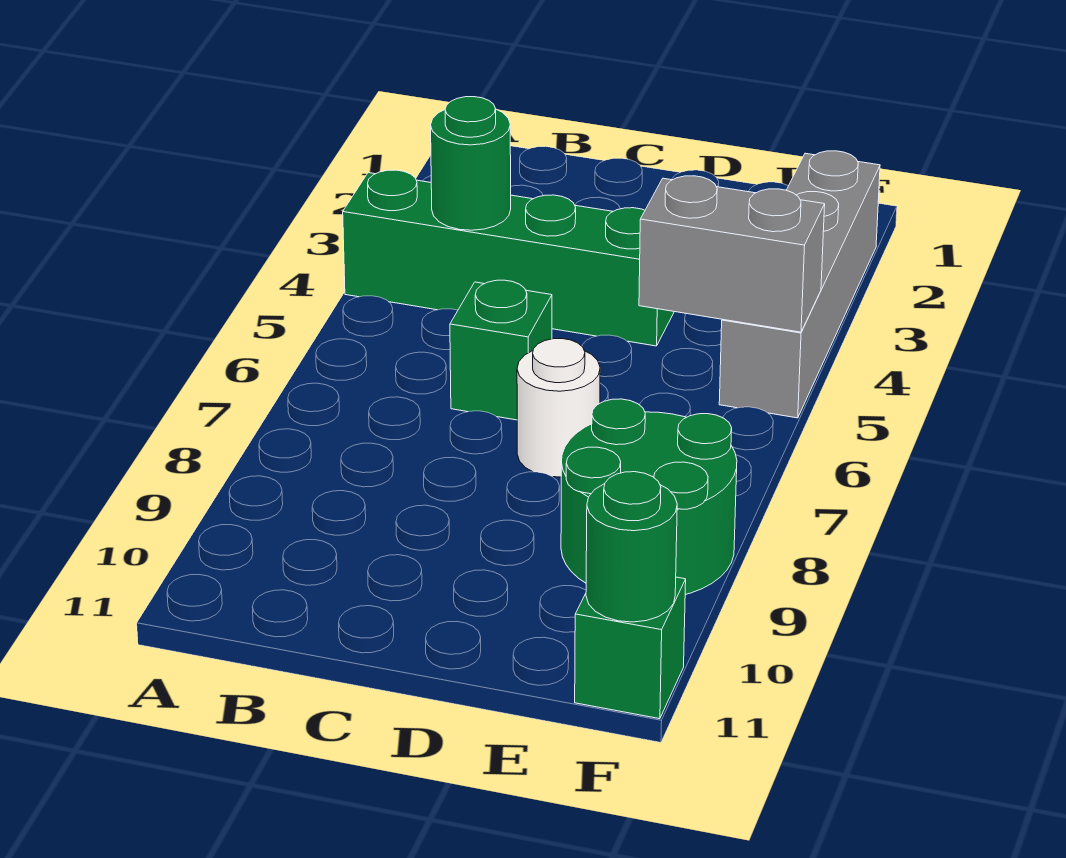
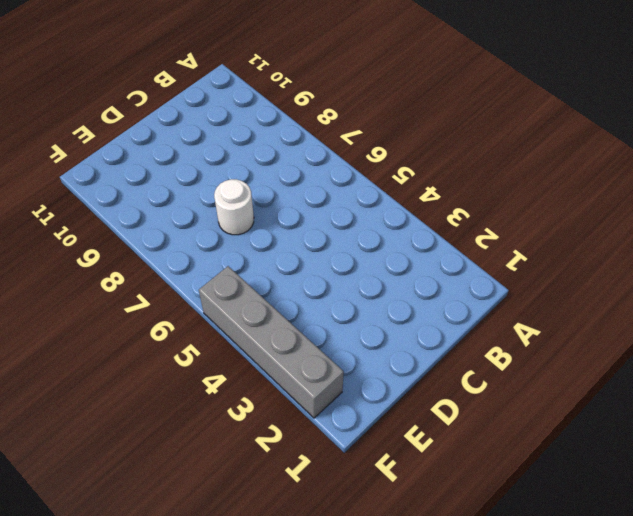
none -> green 1x4 brick [343,170,674,346]
none -> green 1x1 brick [450,280,552,420]

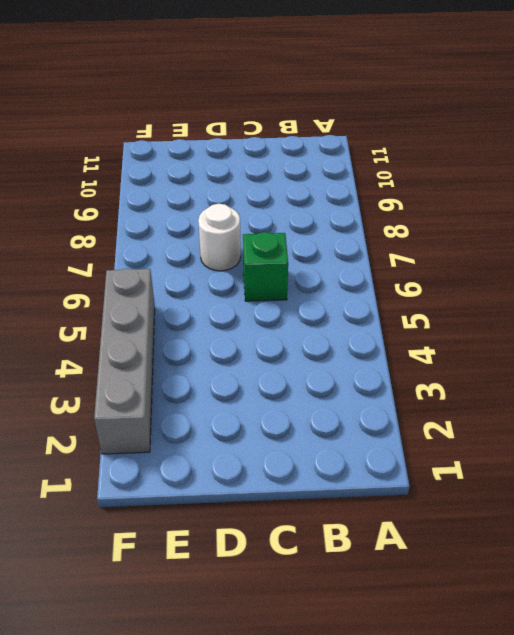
none -> green 1x4 brick [343,170,674,346]
none -> green 2x2 round brick [561,399,737,595]

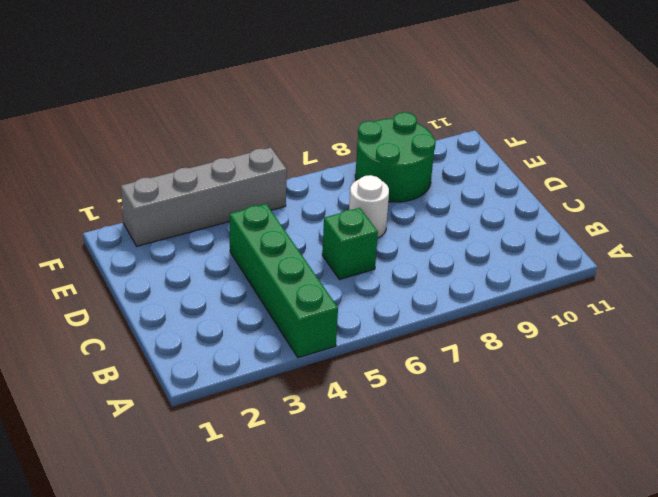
none -> green 1x1 brick [575,577,686,719]
none -> green 1x1 round brick [431,97,511,230]

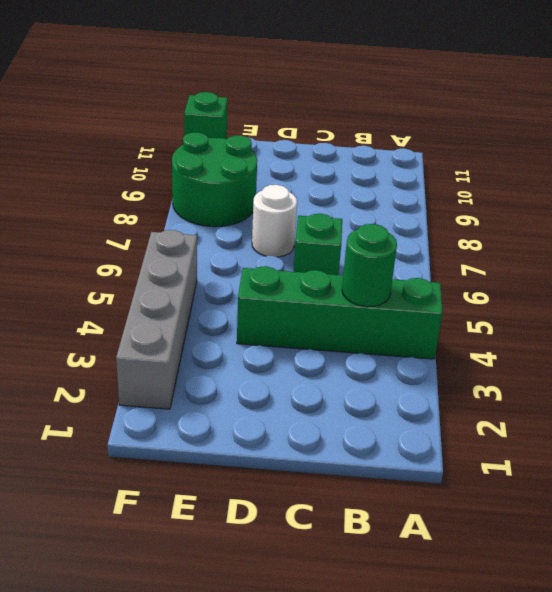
none -> grey 1x2 brick [639,176,825,332]
none -> green 1x1 round brick [586,472,677,622]

